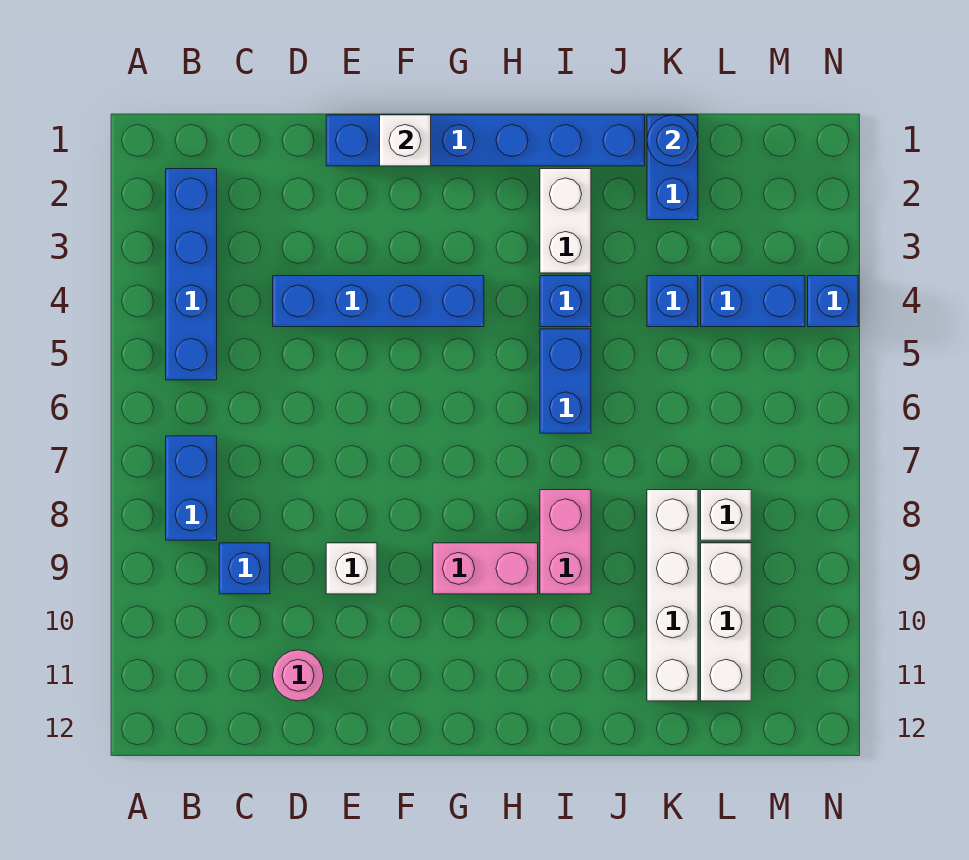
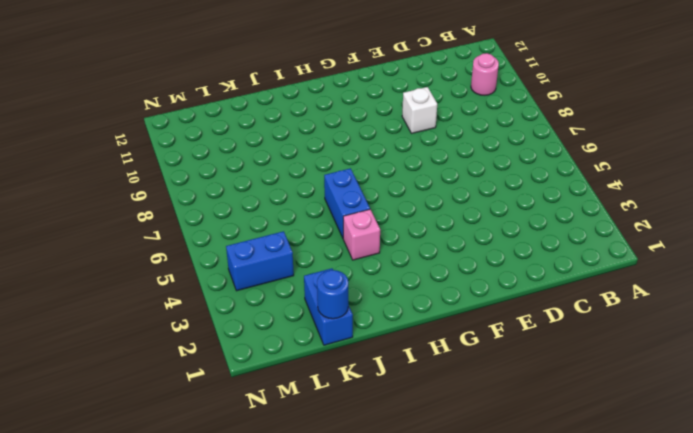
pink 1x1 round brick [471,53,499,95] -> pink 1x1 round brick moved to [273,650,324,701]
pink 1x1 brick [343,209,380,260] -> blue 1x1 brick [540,276,591,327]
none -> blue 1x4 brick [166,169,217,380]
none -> blue 1x2 brick [166,436,217,540]
none -> blue 1x1 brick [219,543,270,594]

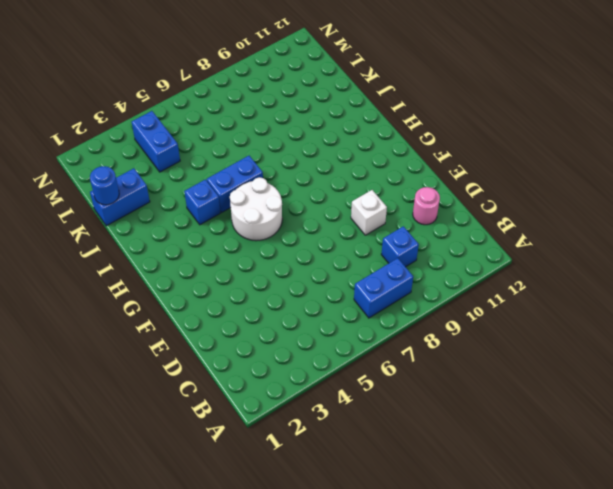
white 2x2 round brick [230,177,282,241] -> none
none -> blue 1x4 brick [166,169,217,380]
none -> blue 1x4 brick [273,276,484,327]
none -> blue 1x6 brick [326,115,645,166]

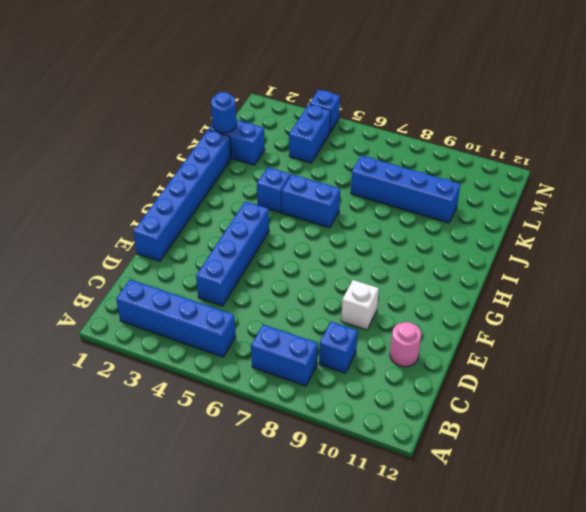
blue 1x4 brick [351,155,460,223] -> white 1x4 brick [647,490,698,701]
none -> pink 1x2 brick [433,543,538,594]
none -> white 1x2 brick [540,169,591,273]
none -> pink 1x2 brick [540,490,591,594]

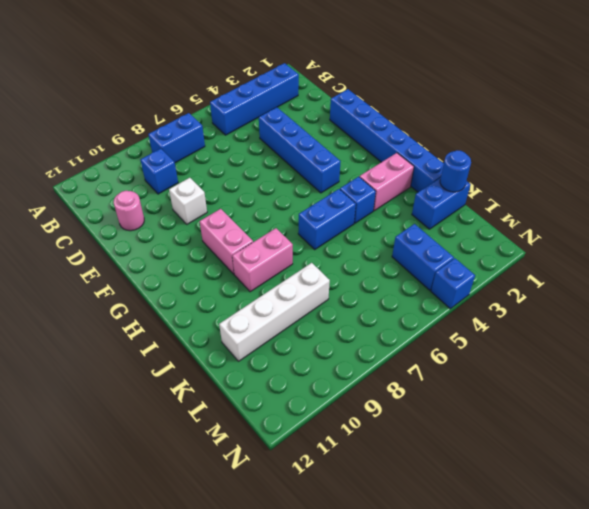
pink 1x2 brick [360,153,414,211] -> white 1x2 brick [540,169,591,273]
none -> blue 1x1 brick [647,276,698,327]
none -> white 1x1 brick [701,490,751,540]
none -> white 1x3 brick [701,543,751,701]

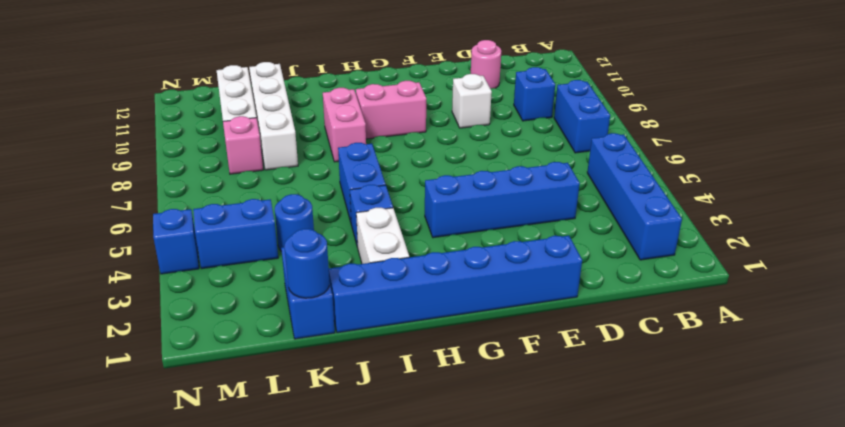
blue 1x1 round brick [275,194,314,251] -> blue 1x1 brick [647,276,698,327]
pink 1x1 brick [223,116,263,174] -> white 1x1 brick [701,490,751,540]
none -> white 1x1 brick [380,115,431,166]

